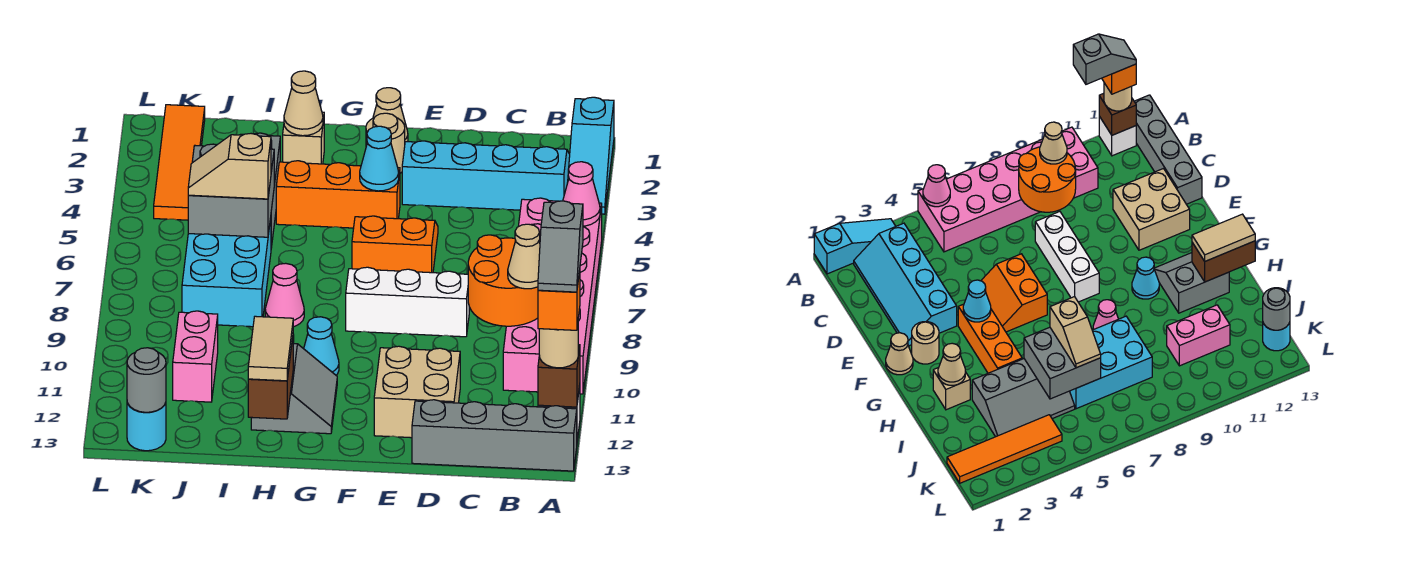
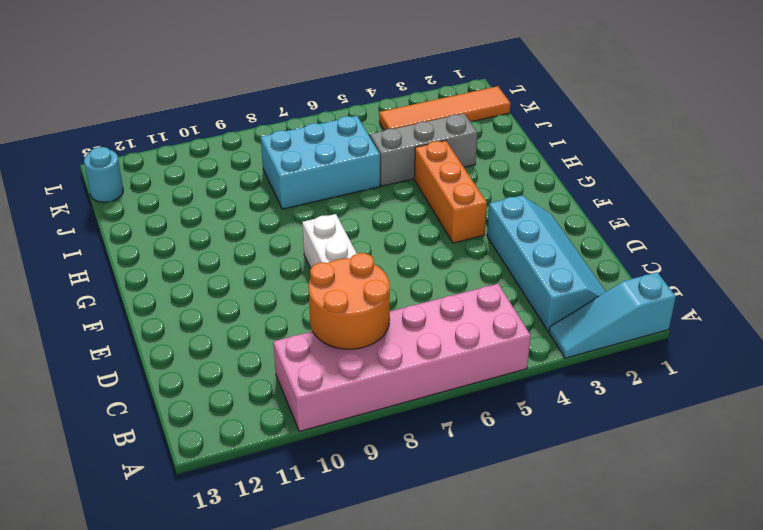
none -> white 1x1 brick [1099,116,1136,156]
none -> grey 1x4 brick [412,400,577,471]
none -> tan 2x2 brick [374,346,460,438]
none -> orange 2x2 slope [352,216,438,273]

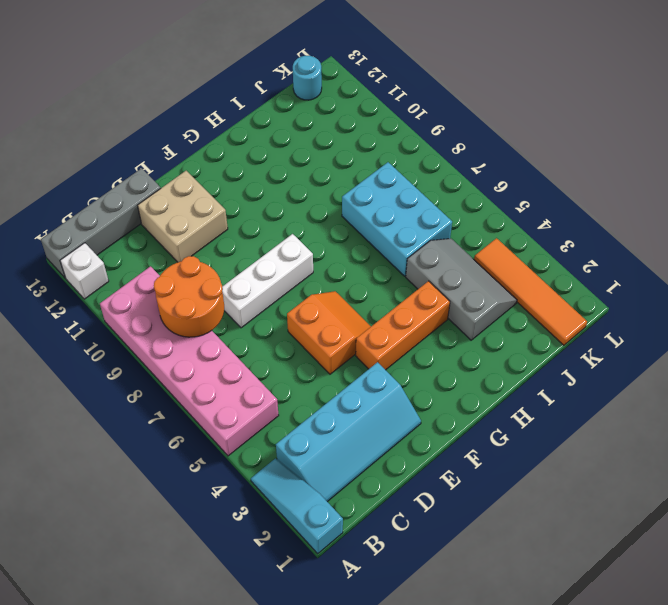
orange 2x2 slope [287,291,371,374] -> orange 2x2 slope turned to [352,216,438,273]
none -> tan 1x1 cone [373,88,408,142]
none -> tan 1x1 round brick [366,113,405,173]
none -> cyan 1x1 cone [304,317,339,375]
none -> grey 2x2 slope [251,344,337,434]

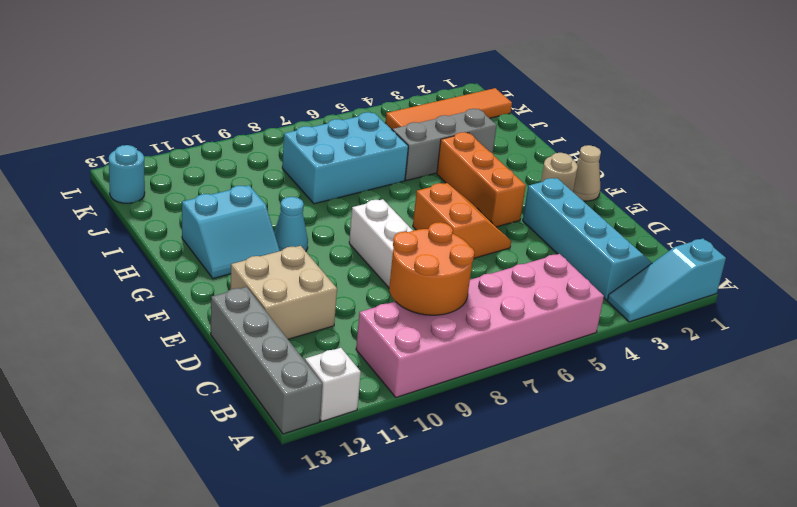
cyan 2x2 slope [182,186,280,278] -> grey 2x2 slope [251,344,337,434]
none -> tan 1x1 brick [283,112,324,164]
none -> pink 1x1 cone [265,263,304,327]
none -> pink 1x2 brick [173,311,218,402]
none -> pink 1x1 cone [563,162,600,226]

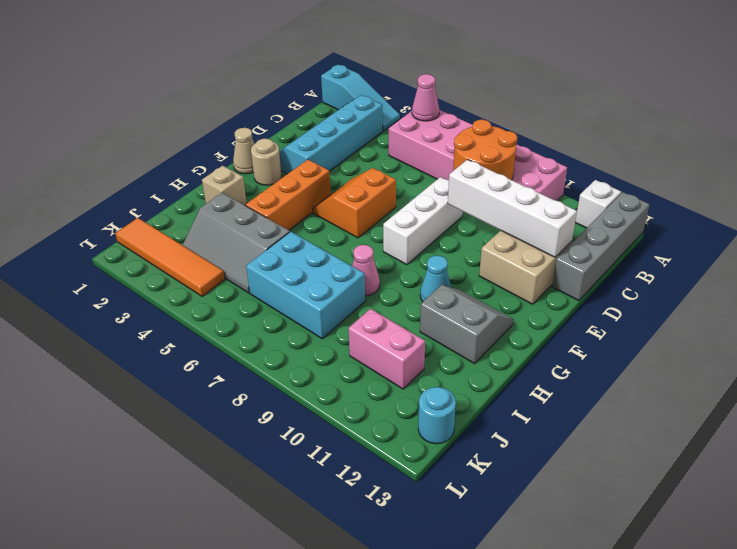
white 1x4 brick [448,160,577,257] -> none
none -> brown 1x1 brick [538,345,580,407]
none -> cyan 1x1 cone [360,126,399,191]
none -> tan 1x1 cone [284,71,323,136]
none -> brown 1x2 brick [248,338,293,419]

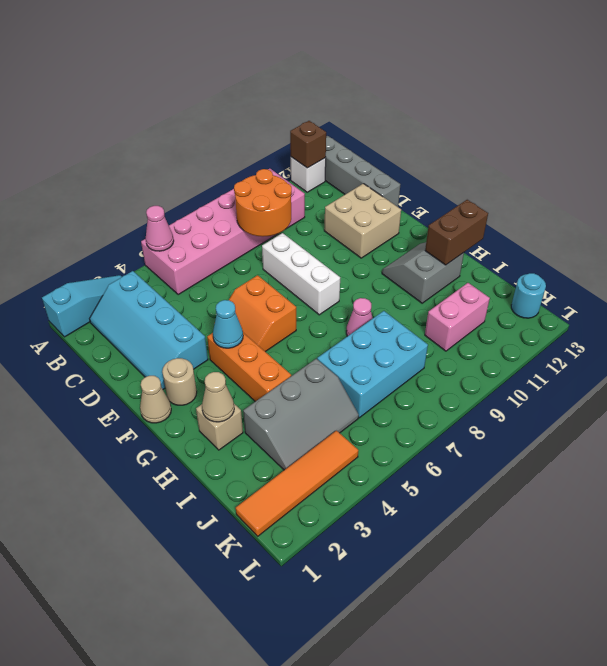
none -> cyan 1x1 cone [304,317,339,375]
none -> grey 2x2 brick [188,144,274,237]
none -> grey 1x1 round brick [127,348,166,412]
none -> tan 1x1 round brick [539,325,578,368]

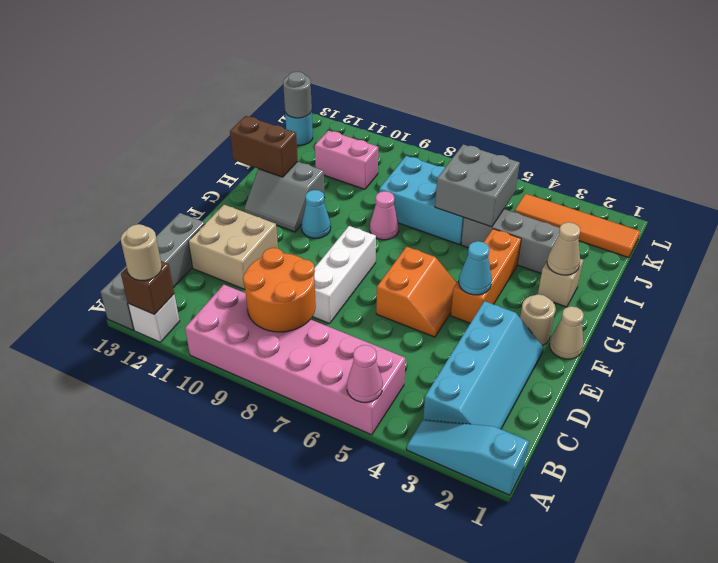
none -> tan 1x1 cone [508,224,540,289]
none -> tan 1x2 tile [248,316,293,381]
none -> tan 1x2 slope [188,134,271,199]
none -> orange 1x1 brick [538,271,580,330]

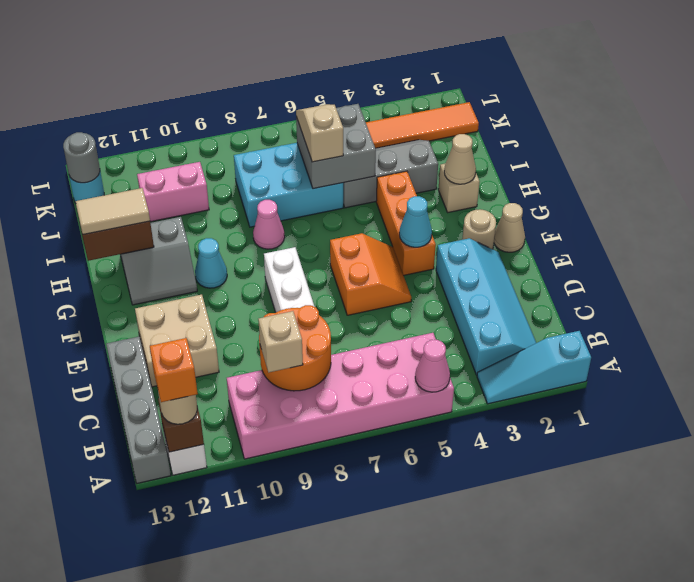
tan 1x1 brick [258,311,303,373] -> tan 1x1 cone [508,224,540,289]
none -> grey 1x2 slope [538,201,583,292]

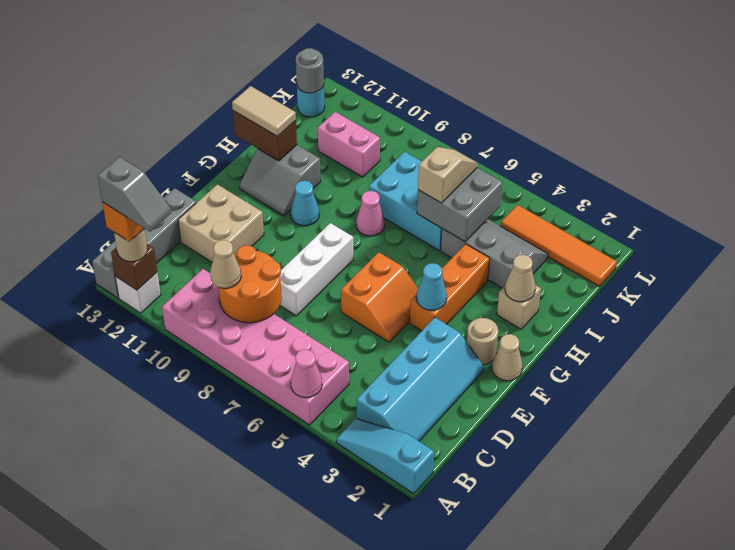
grey 1x2 slope [98,157,171,232] -> grey 1x2 slope turned to [538,201,583,292]

